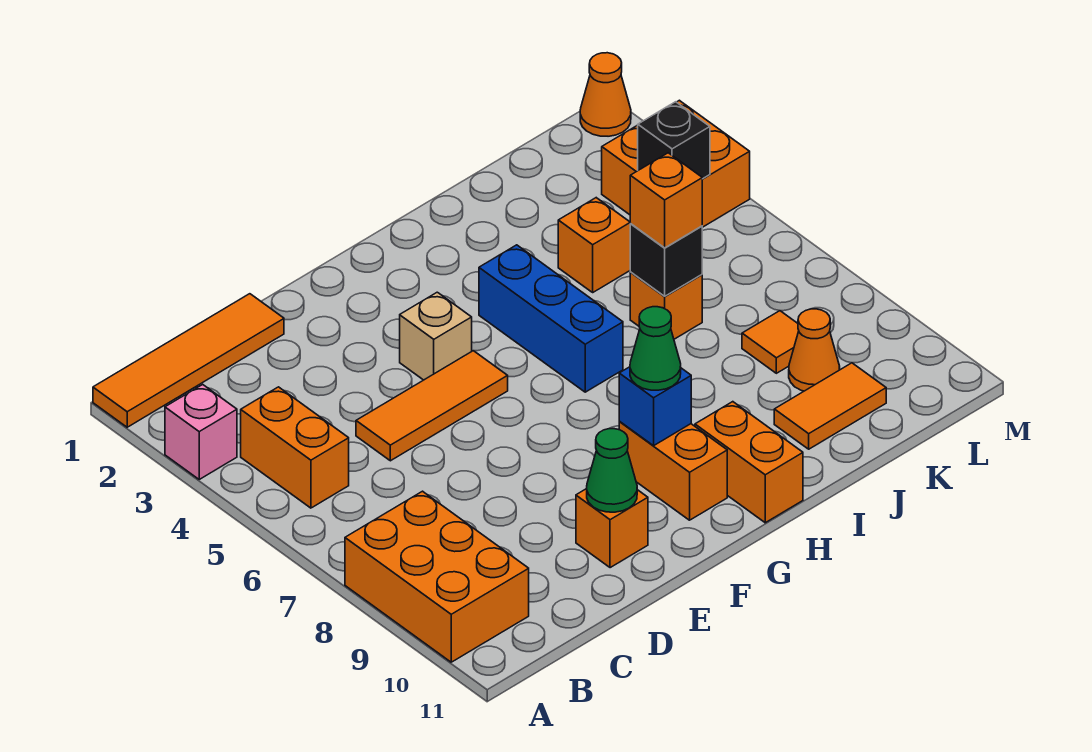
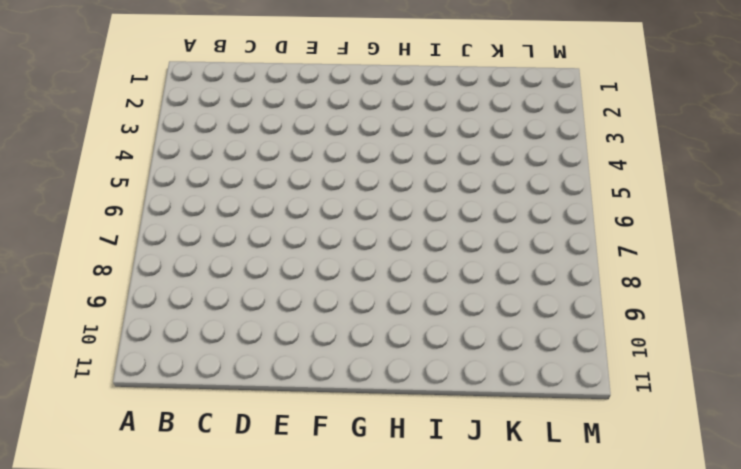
none -> orange 1x4 tile [93,294,284,427]
none -> pink 1x1 brick [165,385,237,479]
none -> orange 2x3 brick [345,491,529,662]

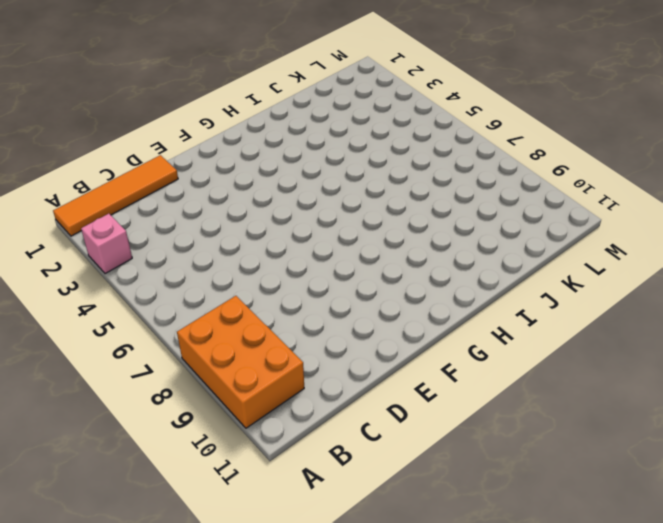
none -> orange 1x2 brick [241,387,349,508]
none -> orange 1x3 tile [356,351,508,461]
none -> orange 1x1 brick [576,489,648,568]

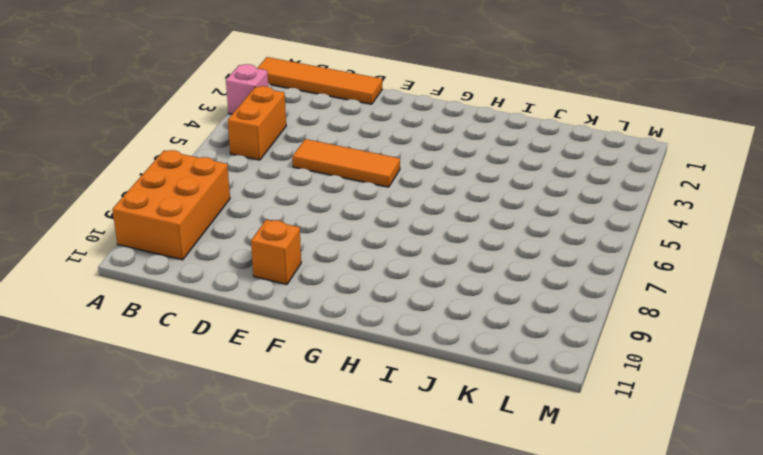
none -> tan 1x1 brick [400,292,472,380]
none -> orange 1x2 brick [619,421,727,520]
none -> blue 1x3 brick [479,245,623,392]

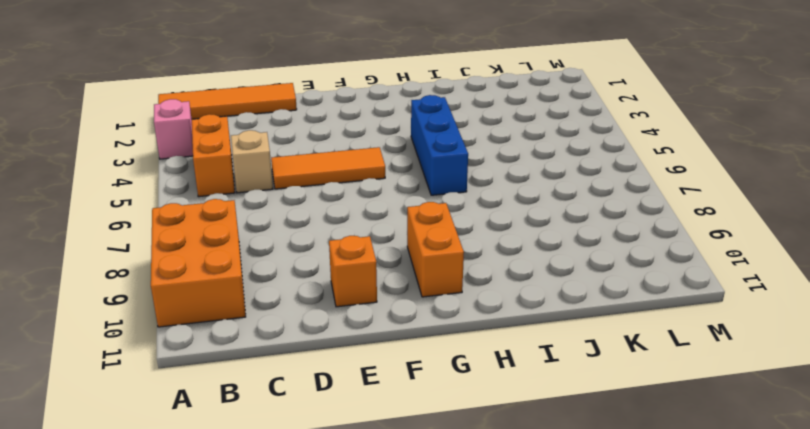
tan 1x1 brick [231,130,273,193] -> tan 1x1 brick moved to [400,292,472,380]
none -> orange 1x2 brick [695,402,803,523]
none -> orange 1x1 brick [558,198,630,292]
none -> orange 1x1 brick [630,272,702,339]

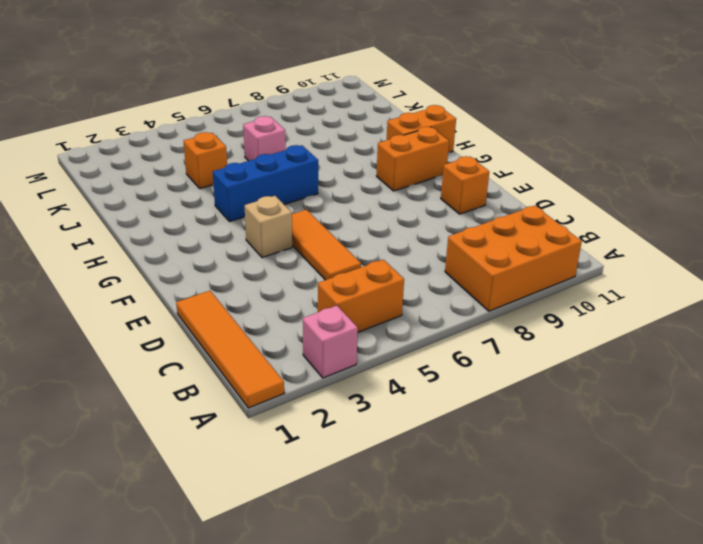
pink 1x1 brick [243,116,286,161] -> orange 1x1 brick [630,272,702,339]
none -> orange 1x2 tile [774,363,886,449]
none -> orange 1x1 tile [742,311,799,373]
none -> orange 1x1 cone [789,309,840,391]

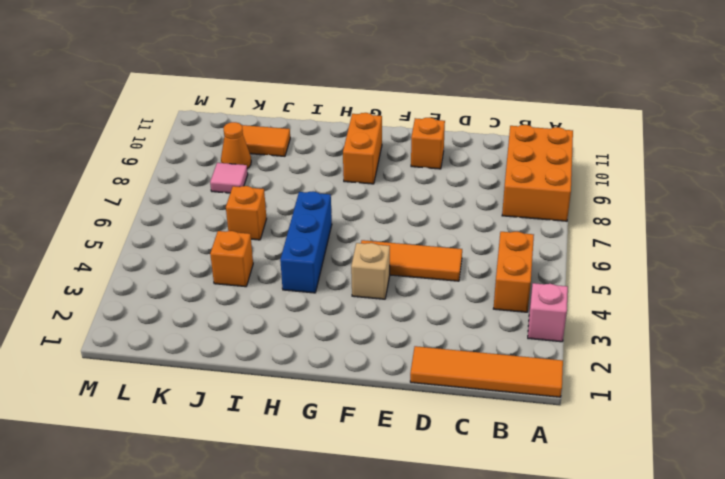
pink 1x1 tile [210,163,248,193] -> orange 1x1 tile [742,311,799,373]
none -> orange 1x2 brick [695,402,803,523]
none -> orange 2x2 brick [602,100,750,227]
none -> orange 1x1 cone [580,53,631,136]

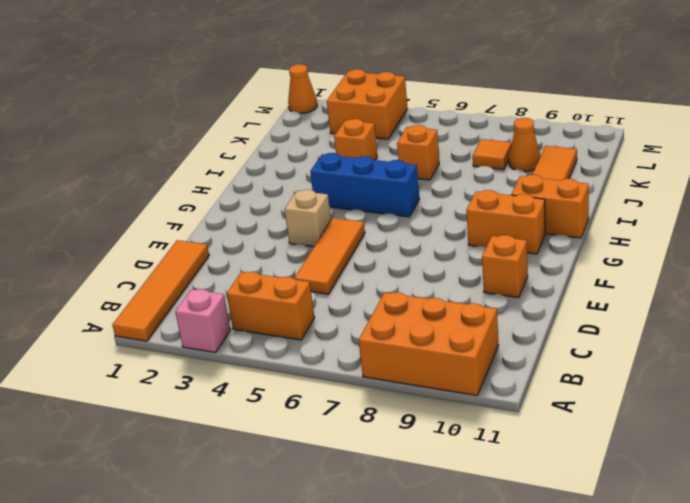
none -> green 1x1 cone [587,429,637,512]
none -> blue 1x1 brick [619,367,691,446]
none -> black 1x1 brick [630,224,702,296]

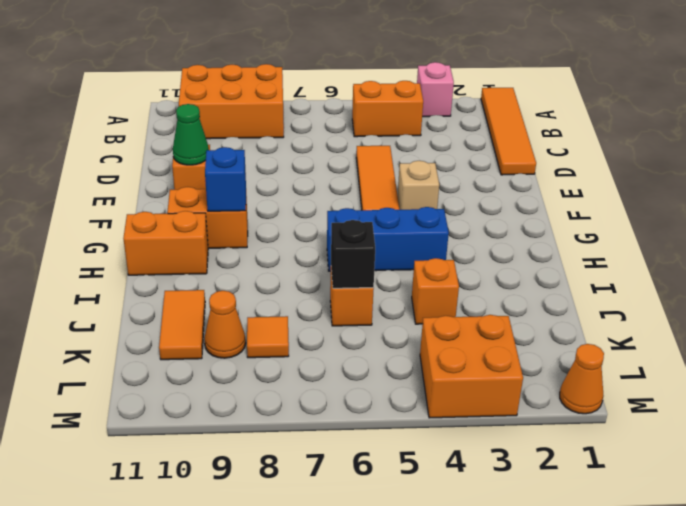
none -> black 1x1 brick [638,102,710,179]
none -> green 1x1 cone [630,307,681,390]
none -> orange 1x1 brick [630,153,702,248]

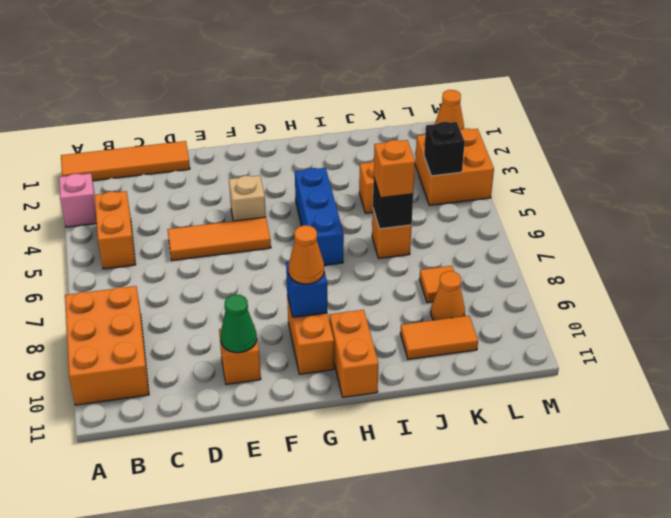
orange 1x1 cone [289,225,324,284] -> green 1x1 cone [630,307,681,390]

